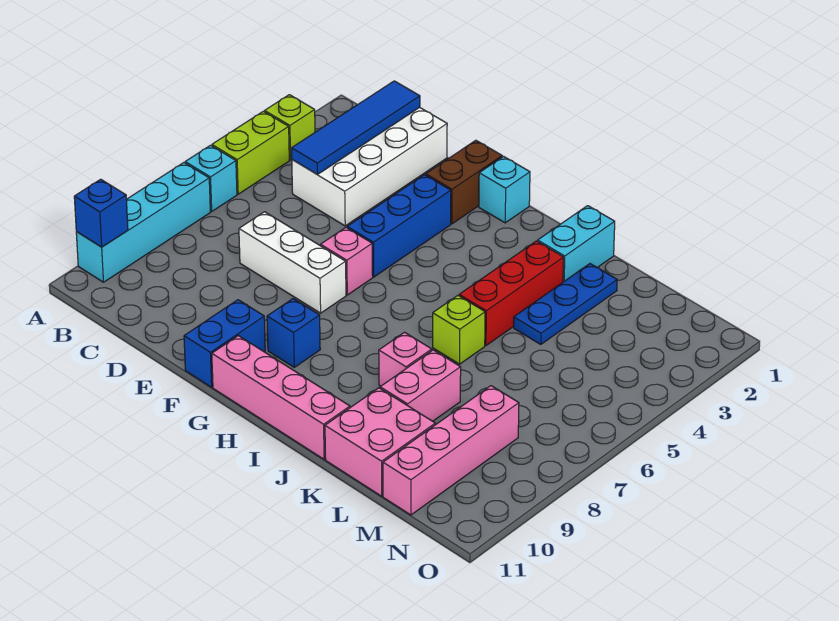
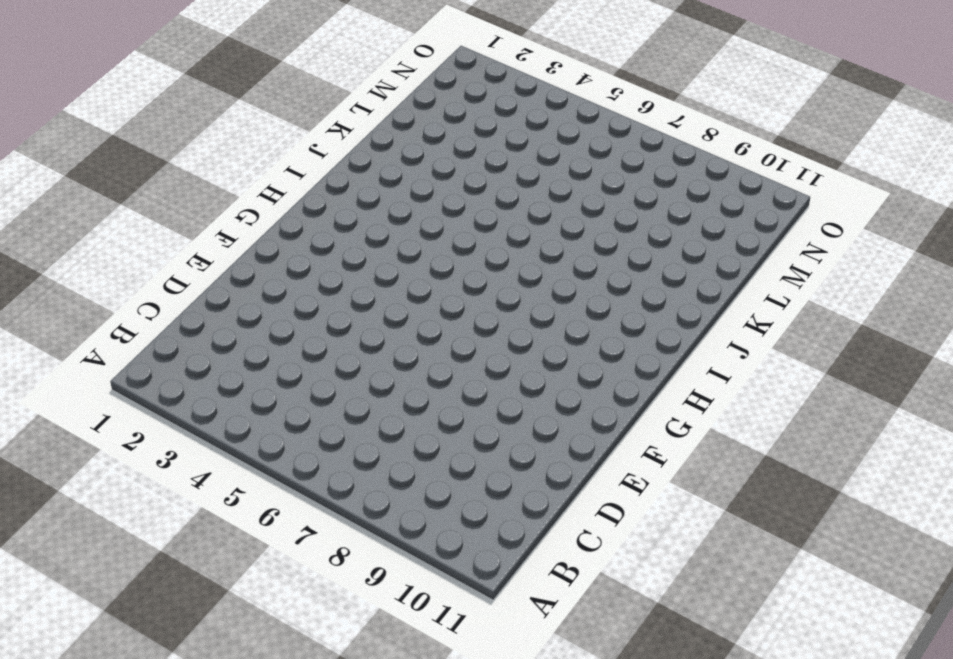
none -> lime 1x1 brick [265,95,315,160]
none -> lime 1x2 brick [212,111,289,194]
none -> cyan 1x1 brick [185,145,237,211]

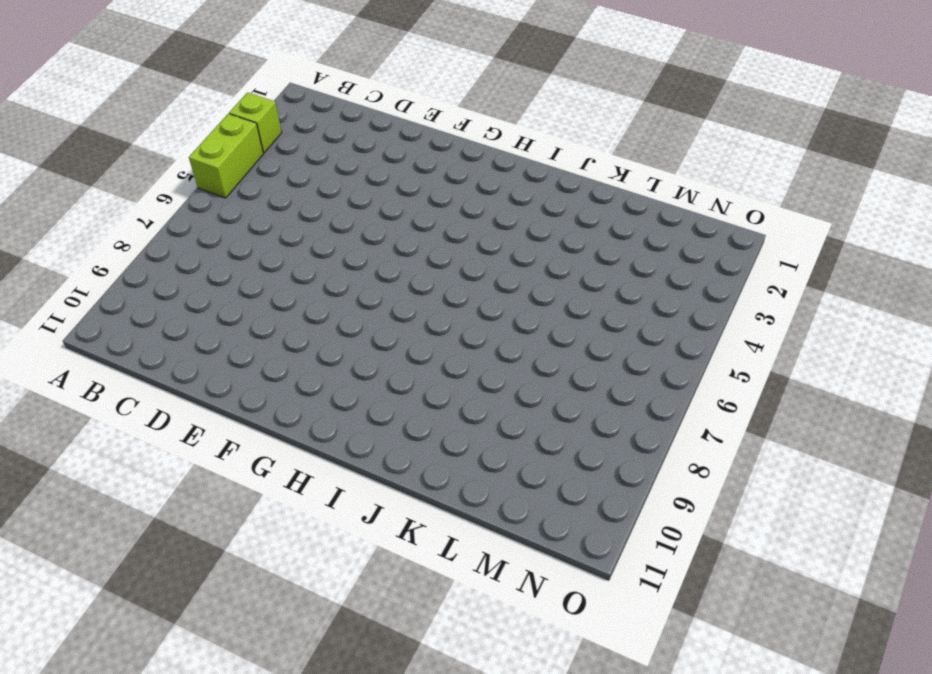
none -> cyan 1x1 brick [185,145,237,211]
none -> cyan 1x4 brick [76,163,210,282]
none -> white 2x4 brick [292,107,447,226]

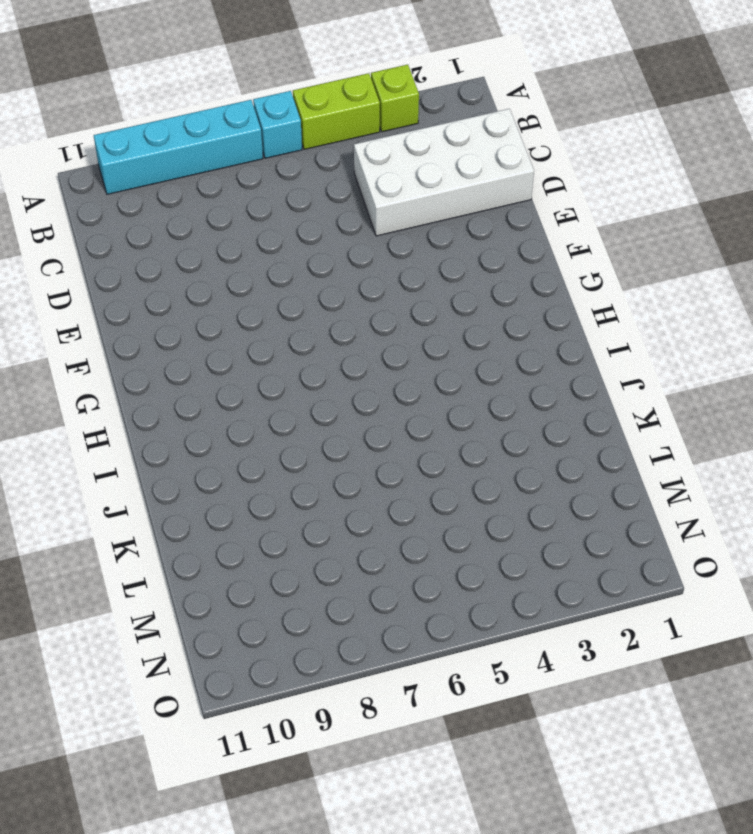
none -> white 1x3 brick [239,212,346,313]
none -> brown 1x2 brick [426,140,502,224]
none -> blue 1x3 brick [347,175,451,277]

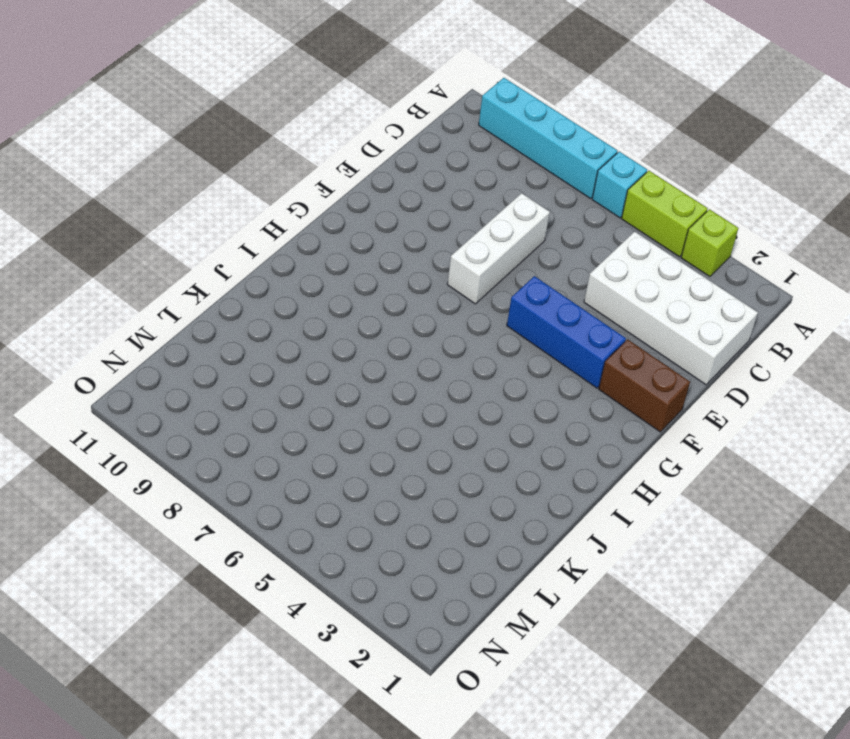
none -> pink 1x1 brick [321,228,373,295]
none -> blue 1x2 brick [184,300,265,387]
none -> cyan 1x1 brick [479,156,530,223]

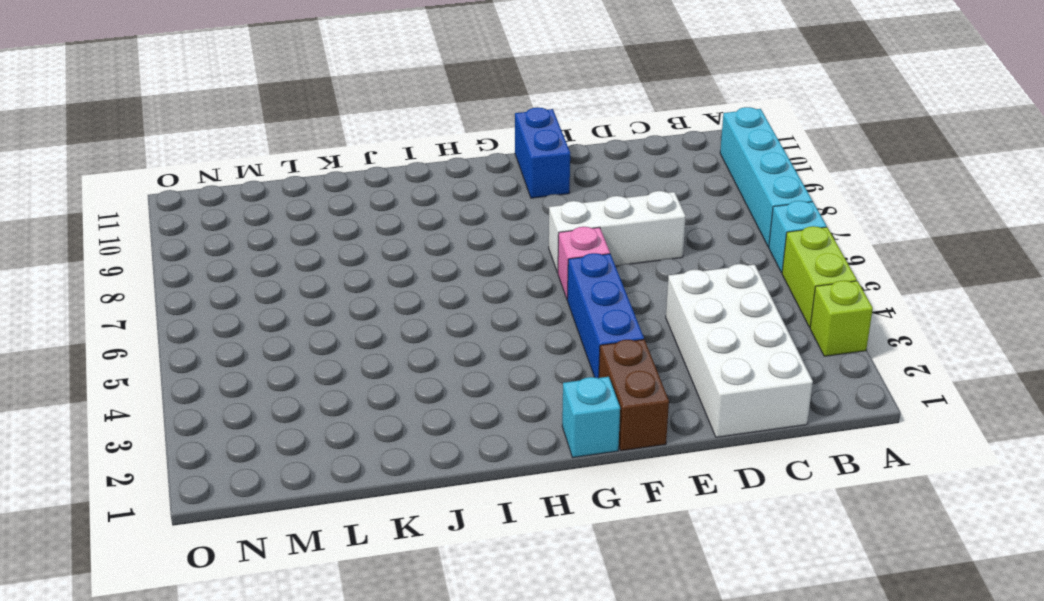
none -> blue 1x1 brick [267,299,320,367]
none -> pink 1x4 brick [212,336,350,459]
none -> cyan 1x2 brick [538,206,615,282]

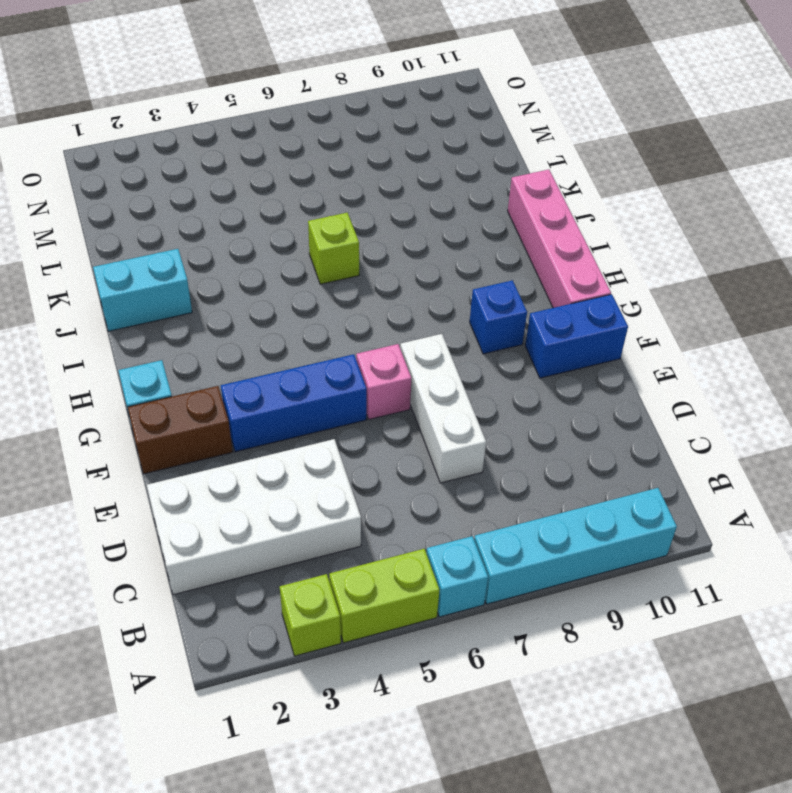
none -> red 1x3 brick [459,241,564,346]
none -> pink 1x1 brick [379,332,432,386]
none -> blue 1x3 plate [514,264,617,344]

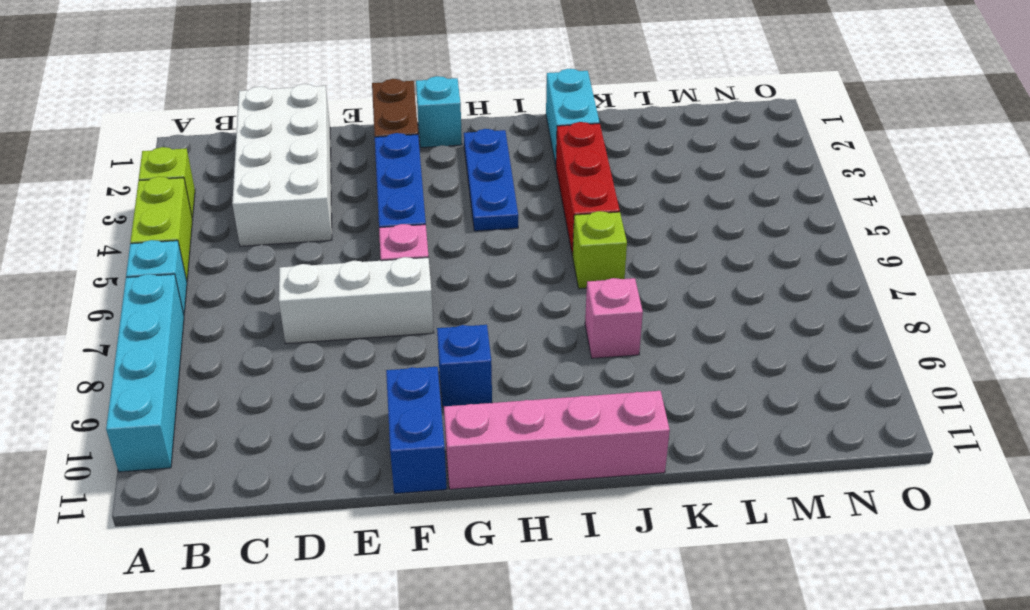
blue 1x3 plate [464,129,518,231] -> blue 1x3 plate moved to [514,264,617,344]
none -> pink 1x2 brick [380,350,461,421]
none -> pink 2x2 brick [325,388,435,496]
none -> pink 1x4 brick [383,386,519,515]

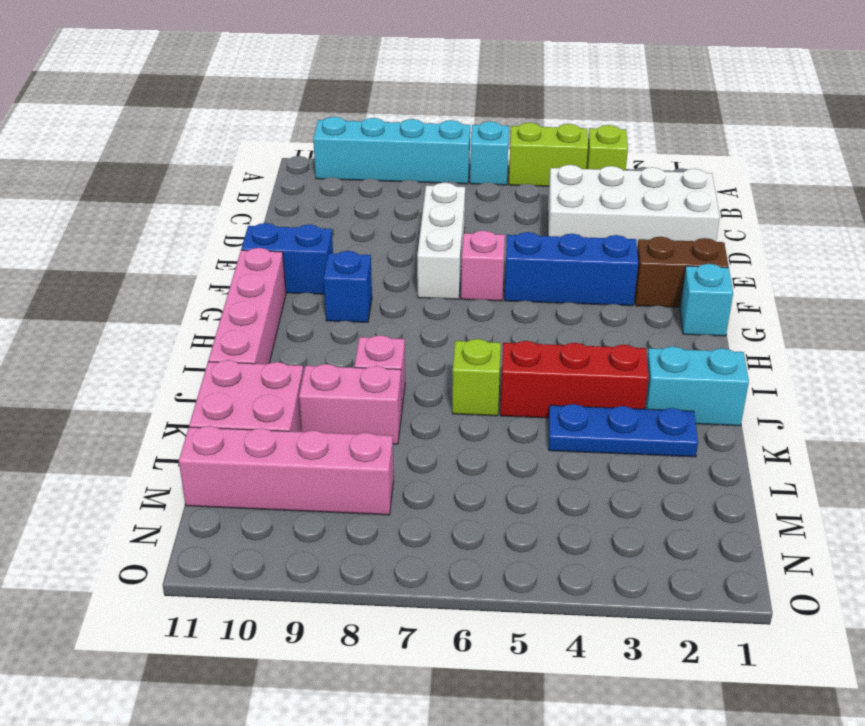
none -> blue 1x1 brick [74,179,128,247]
none -> blue 1x4 tile [292,81,420,174]

